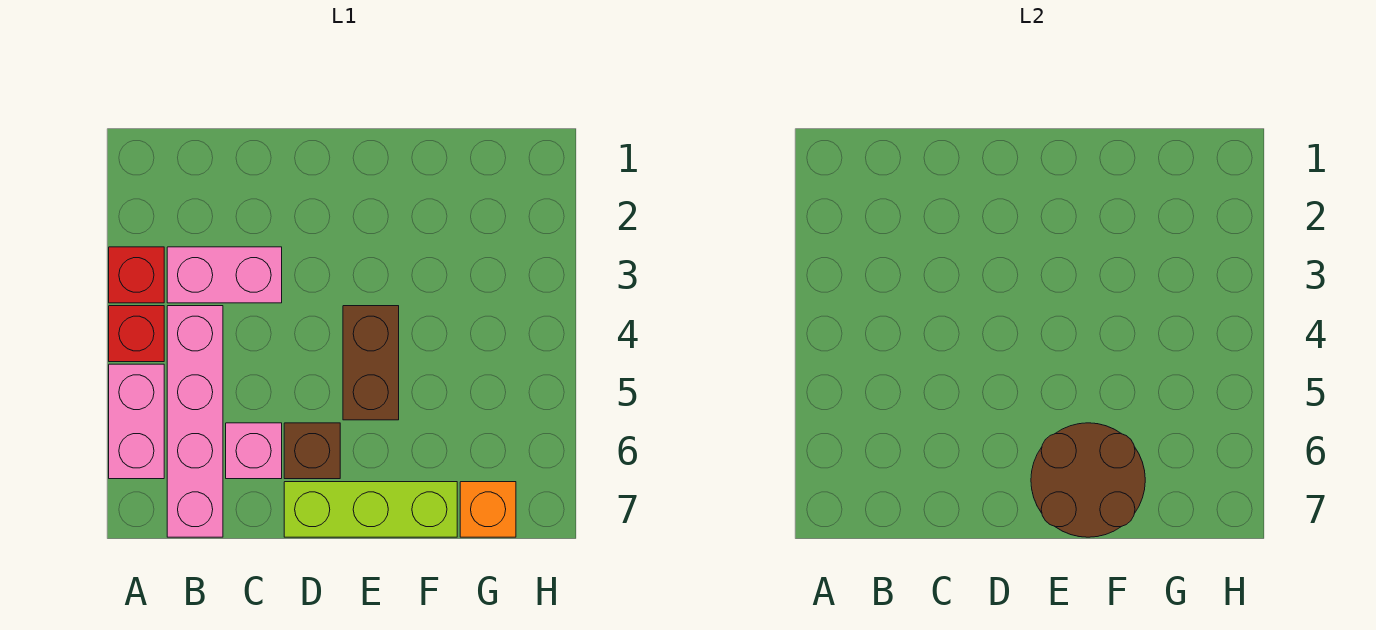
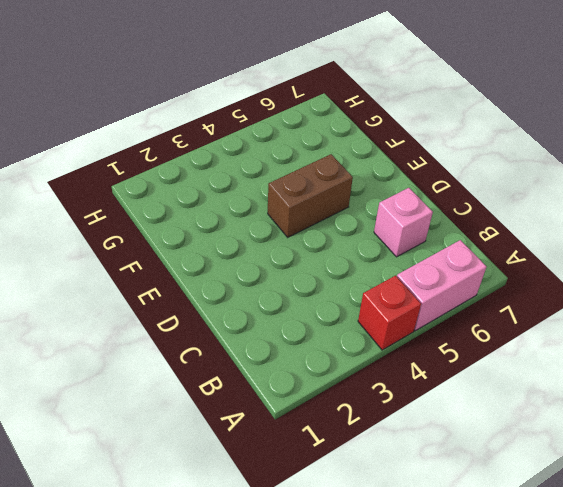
none -> red 1x1 brick [109,247,164,303]
none -> pink 1x2 brick [167,247,282,303]

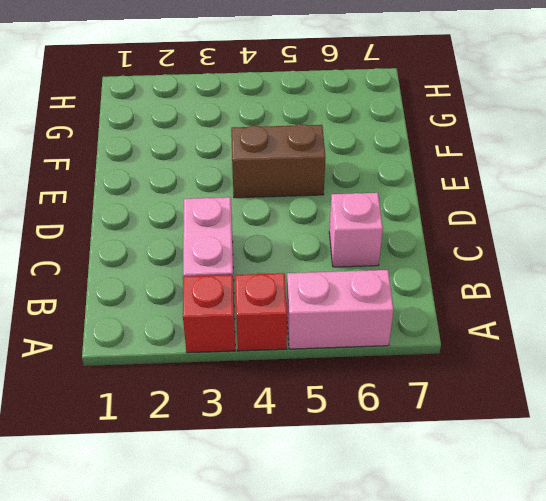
none -> pink 1x4 brick [167,306,223,537]
none -> brown 1x1 brick [284,423,340,479]

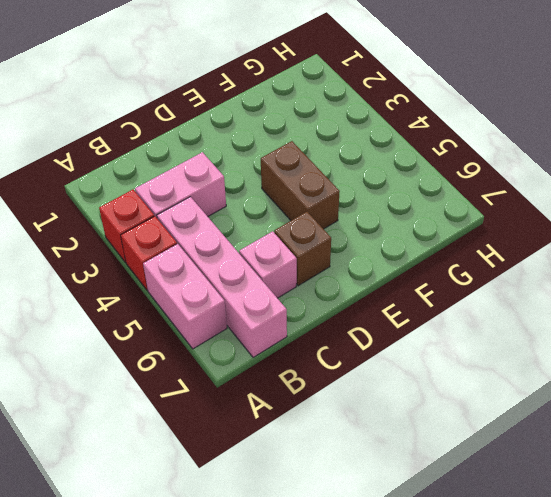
none -> lime 1x3 brick [284,482,457,537]
none -> orange 1x1 brick [460,482,516,537]

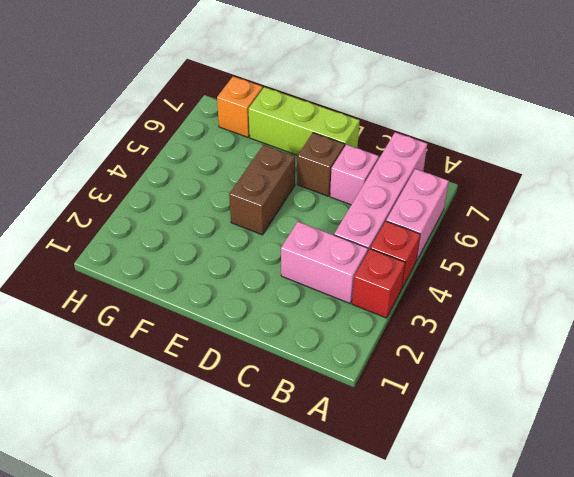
none -> brown 2x2 round brick [1031,423,1145,537]

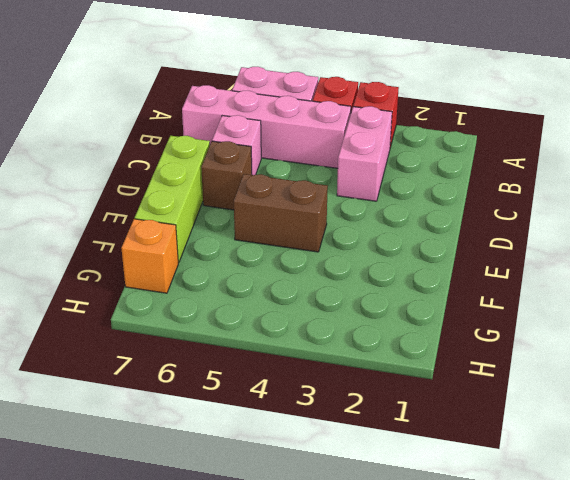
none -> brown 2x2 round brick [1031,423,1145,537]

